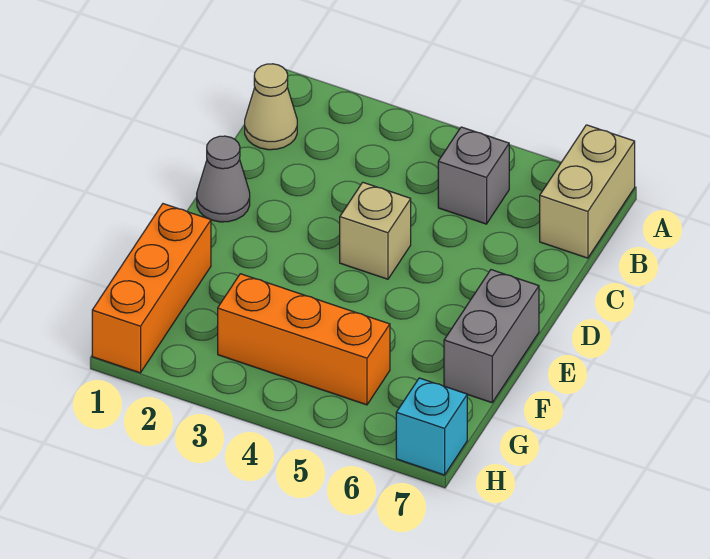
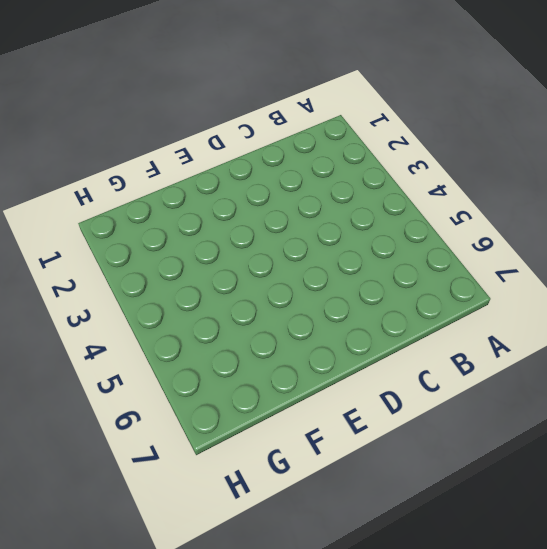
none -> tan 1x2 brick [540,125,635,258]
none -> tan 1x1 cone [245,64,297,150]

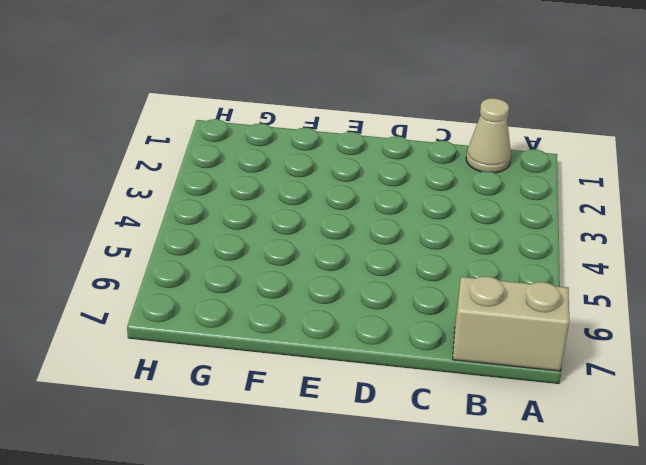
none -> grey 1x1 brick [438,127,509,224]
none -> grey 1x1 cone [197,136,250,222]

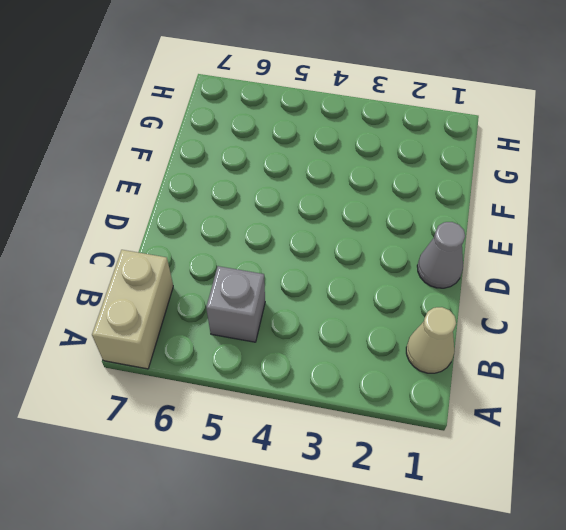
none -> tan 1x1 brick [340,182,411,279]
none -> grey 1x2 brick [444,270,539,403]

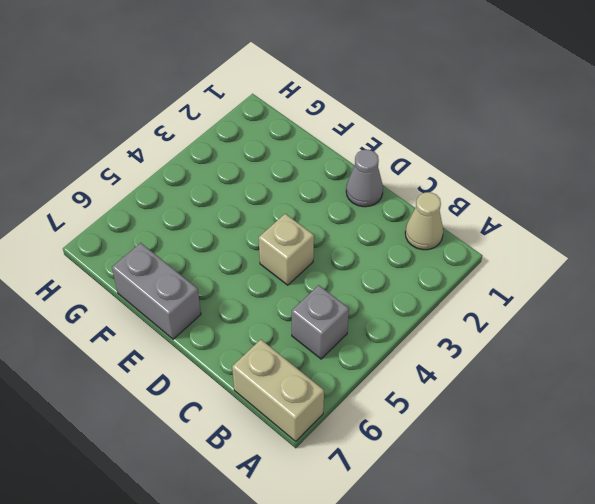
none -> orange 1x3 brick [92,204,211,373]
none -> orange 1x3 brick [218,274,390,405]

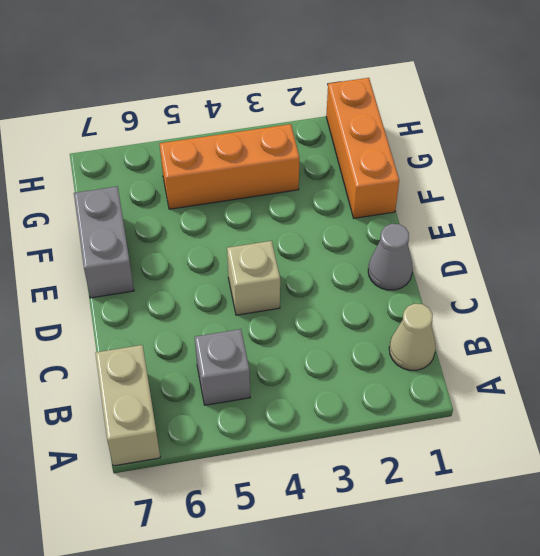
none -> cyan 1x1 brick [396,378,467,475]

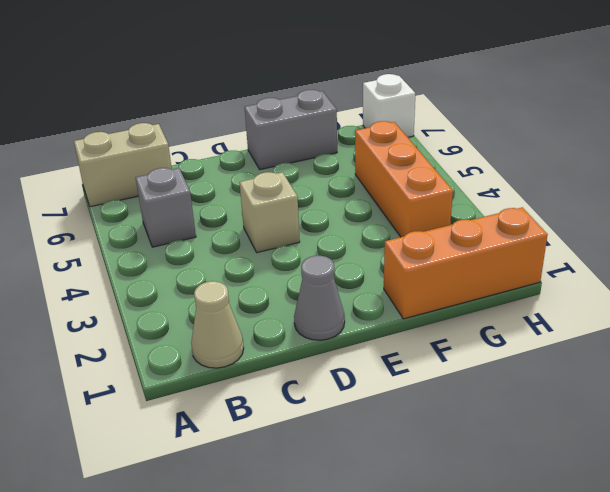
white 1x1 brick [363,74,415,137] -> cyan 1x1 brick [396,378,467,475]

